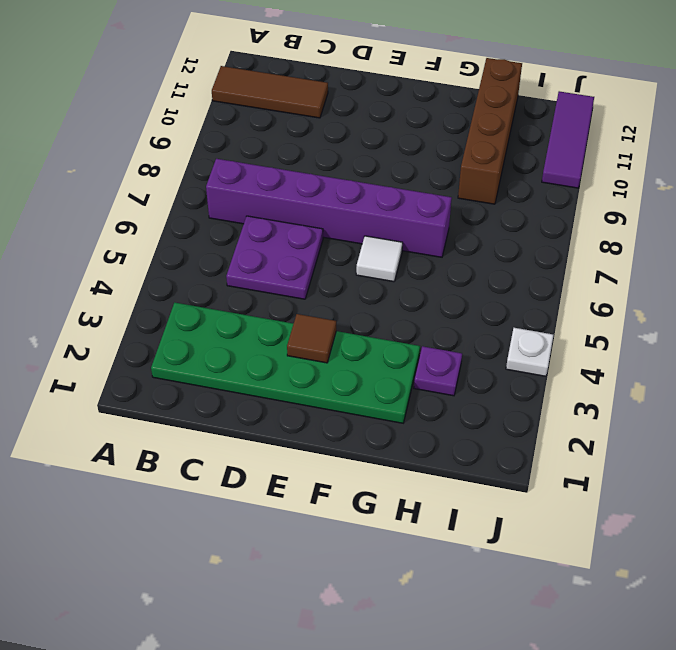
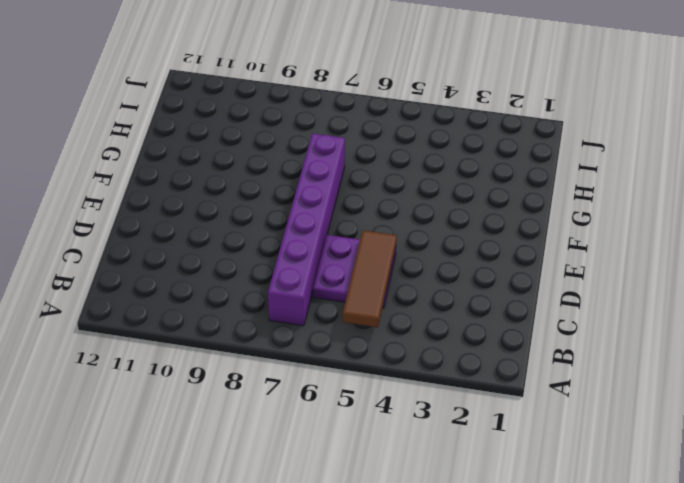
brown 1x3 tile [343,230,397,327] -> brown 1x3 tile moved to [212,66,328,118]
none -> green 2x6 plate [151,303,420,423]
none -> white 1x1 tile [356,236,402,282]

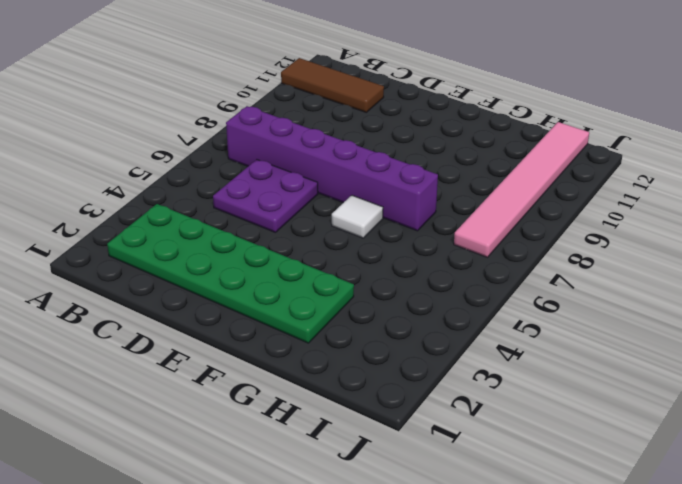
pink 1x6 tile [454,122,589,257] -> none
none -> purple 1x1 plate [414,346,462,396]
none -> brown 1x4 brick [458,58,522,204]

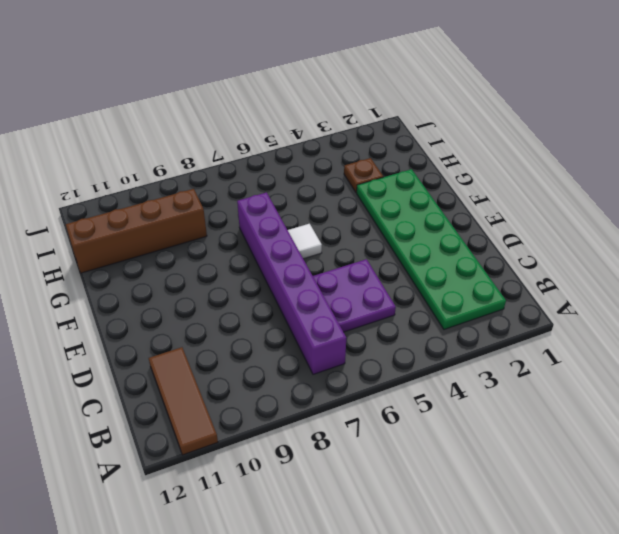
brown 1x1 plate [344,158,383,193] -> purple 1x1 plate [414,346,462,396]
none -> white 1x1 plate [506,328,554,376]
none -> purple 1x3 tile [542,91,594,188]

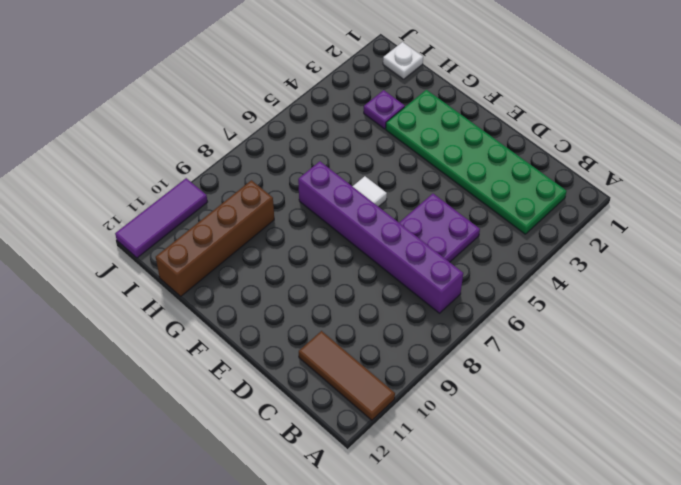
white 1x1 plate [383,42,423,79] -> white 1x1 plate moved to [506,328,554,376]
none -> brown 1x1 tile [287,314,336,363]

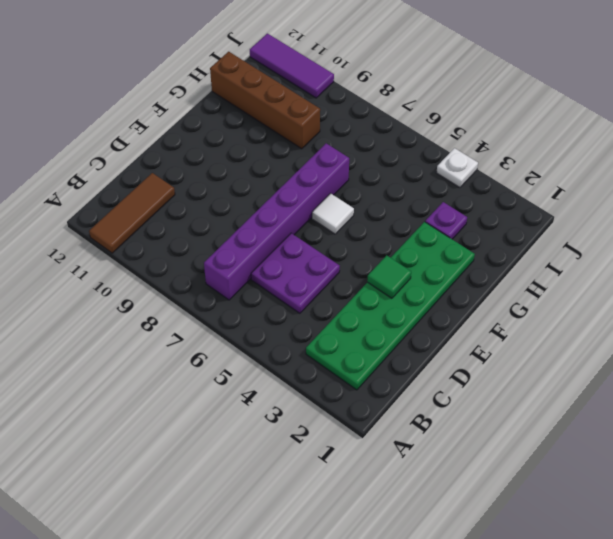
green 1x1 tile [367,255,411,298] -> brown 1x1 tile [287,314,336,363]

